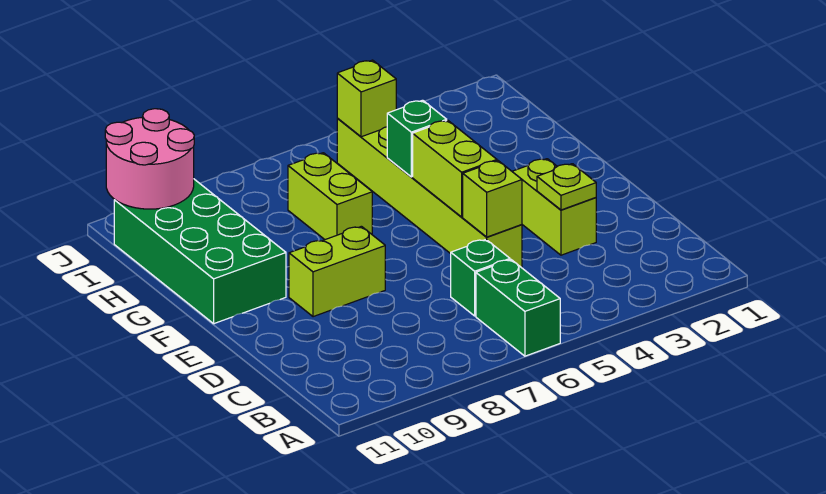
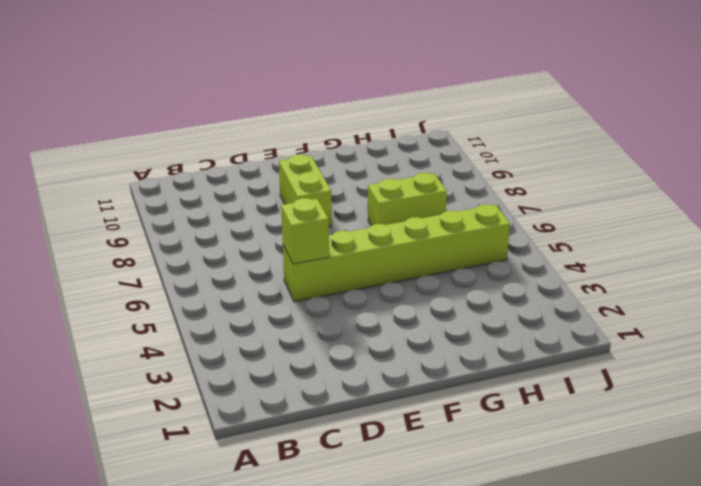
none -> green 1x2 brick [476,260,560,356]
none -> green 1x1 brick [451,240,510,316]
none -> lime 1x2 brick [512,159,596,255]

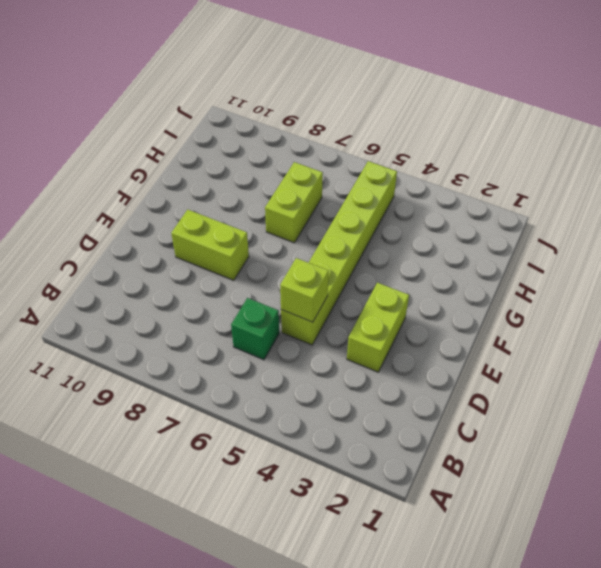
none -> green 1x2 brick [476,260,560,356]
none -> green 2x4 brick [114,179,286,324]
none -> lime 1x1 plate [537,164,596,210]

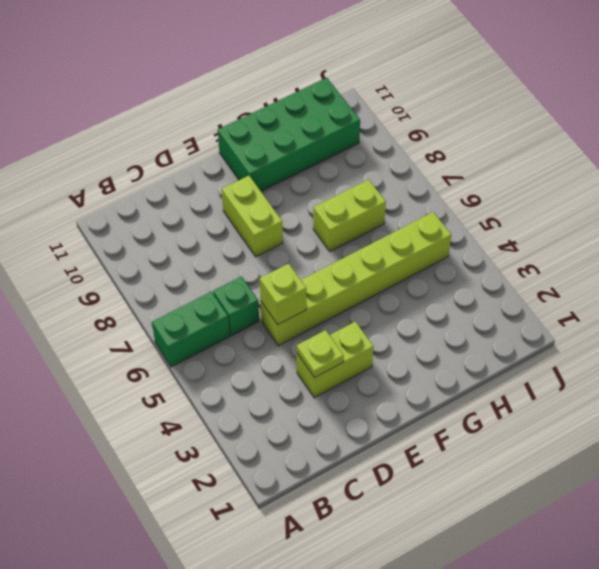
none -> lime 1x2 brick [413,120,497,217]
none -> green 1x1 brick [387,100,447,177]
none -> lime 1x1 brick [337,60,396,137]

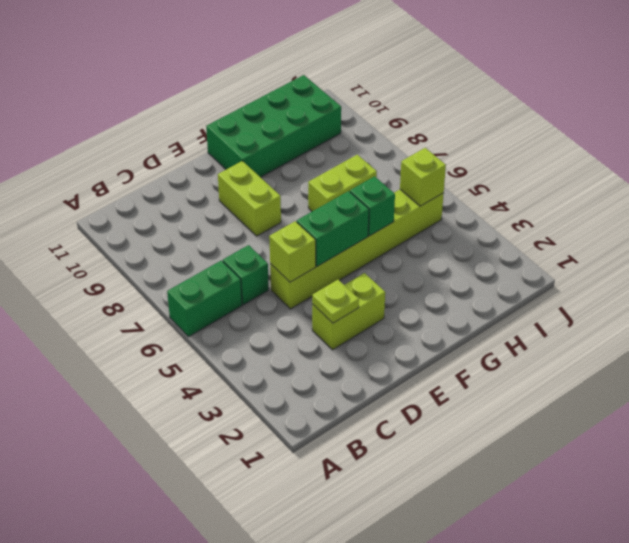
green 1x2 brick [297,191,369,266] -> lime 1x2 brick [413,120,497,217]
none -> pink 2x2 round brick [105,109,194,209]

